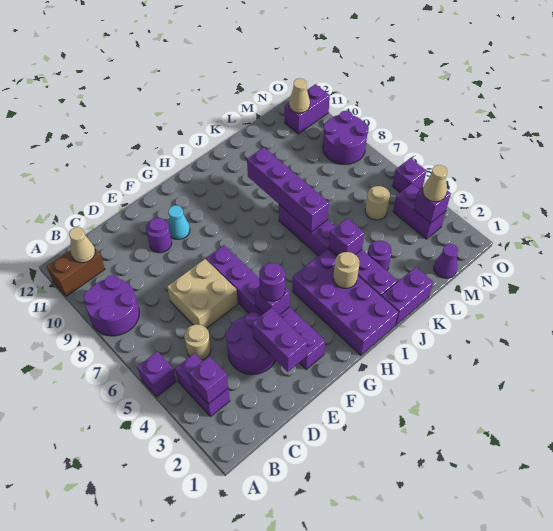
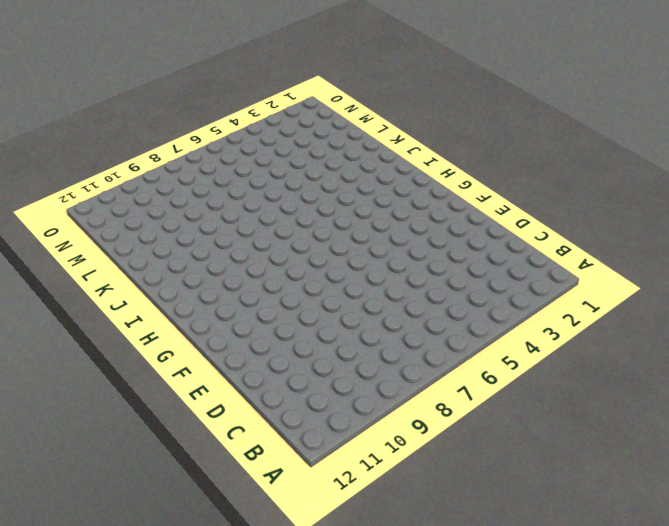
none -> purple 1x1 brick [137,351,176,397]
none -> purple 2x2 round brick [84,275,139,336]
none -> brown 1x2 brick [47,249,105,296]
none -> purple 1x2 brick [175,353,230,416]

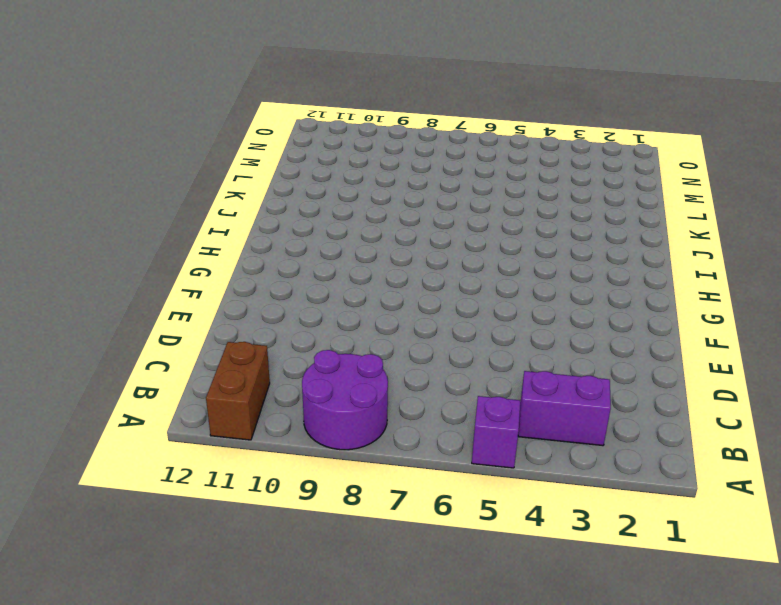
none -> tan 1x1 round brick [184,325,211,360]
none -> purple 2x2 round brick [226,312,276,374]
none -> tan 2x2 brick [167,259,238,328]
none -> purple 1x1 round brick [146,218,172,253]

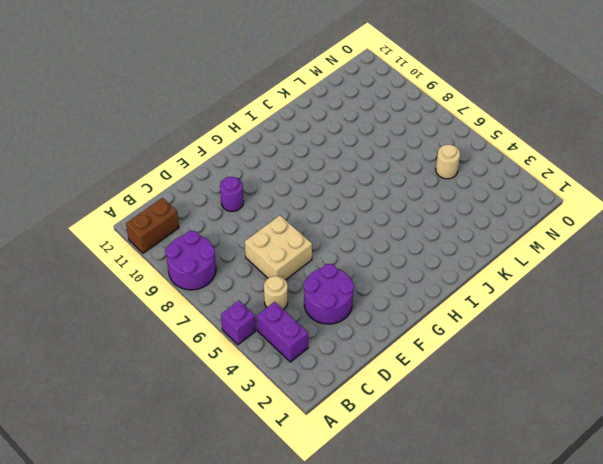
none -> purple 1x6 brick [206,245,325,369]
none -> cyan 1x1 cone [168,205,190,239]
none -> purple 2x4 brick [292,249,399,355]
none -> purple 1x2 brick [382,267,433,325]

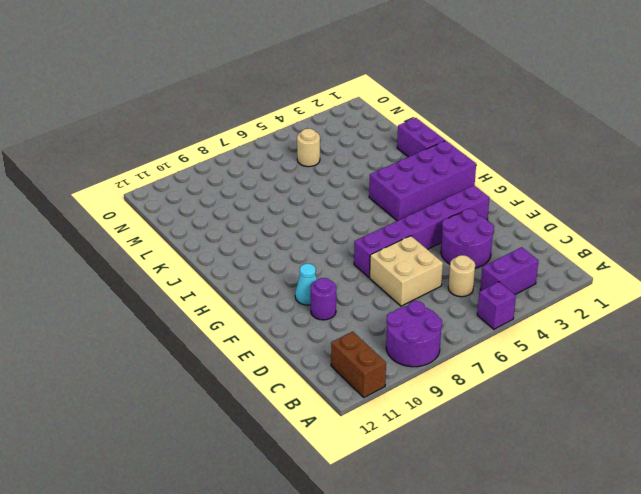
none -> purple 1x6 brick [279,205,398,296]
none -> purple 1x1 round brick [368,241,392,271]
none -> purple 1x1 cone [434,244,458,278]
none -> purple 1x2 brick [393,184,446,239]

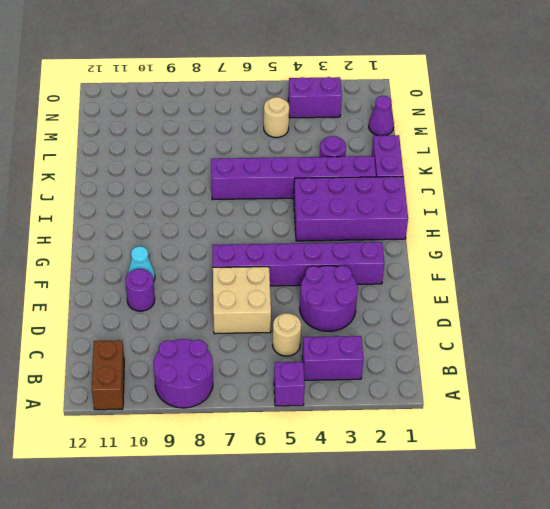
none -> purple 2x2 round brick [323,111,369,164]
none -> purple 1x2 brick [285,84,330,134]
none -> purple 1x1 brick [392,158,427,192]
none -> purple 1x1 brick [189,356,228,404]

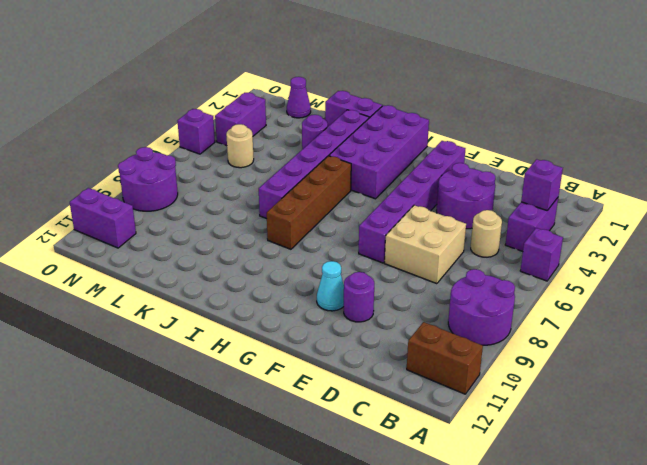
brown 1x4 brick [267,156,351,249] -> none
none -> tan 1x1 cone [69,227,95,263]
none -> purple 1x2 brick [252,308,307,372]
none -> purple 1x1 brick [255,286,290,315]
none -> tan 1x1 round brick [333,252,359,288]

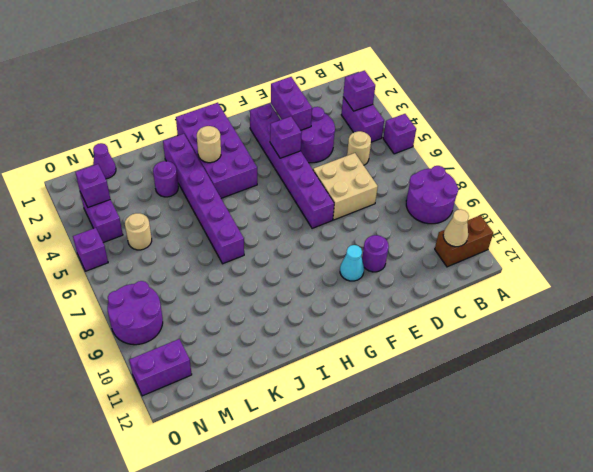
none -> purple 1x2 brick [382,267,433,325]
none -> purple 1x1 brick [329,218,364,256]
none -> purple 1x4 brick [247,147,329,232]
none -> tan 1x1 cone [289,78,310,113]

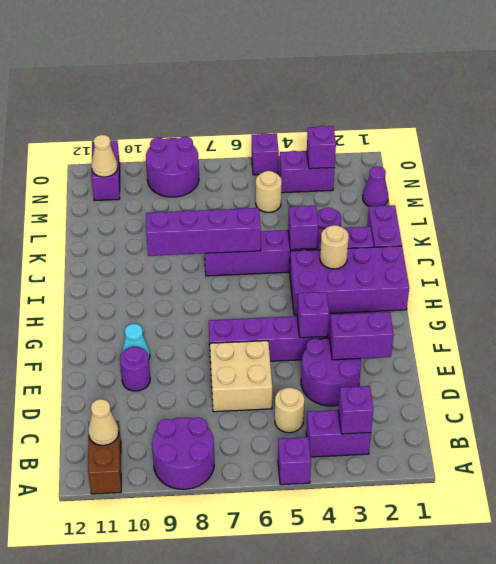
none -> purple 1x1 round brick [259,263,285,301]
none -> tan 1x1 cone [423,165,447,202]

